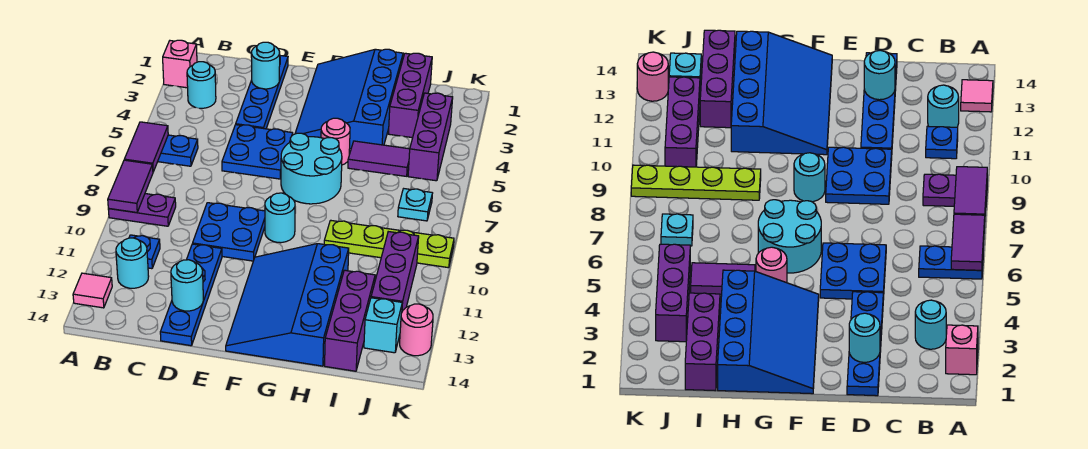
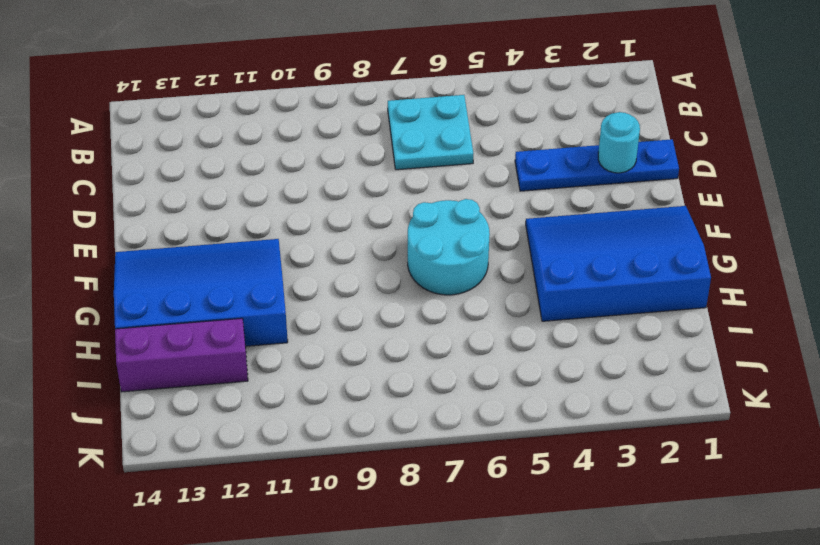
cyan 2x2 plate [388,95,473,170] -> blue 1x2 plate [158,135,198,166]
none -> pink 1x1 brick [163,40,197,88]
none -> purple 1x2 plate [108,194,176,226]
none -> pink 1x1 tile [73,273,112,308]

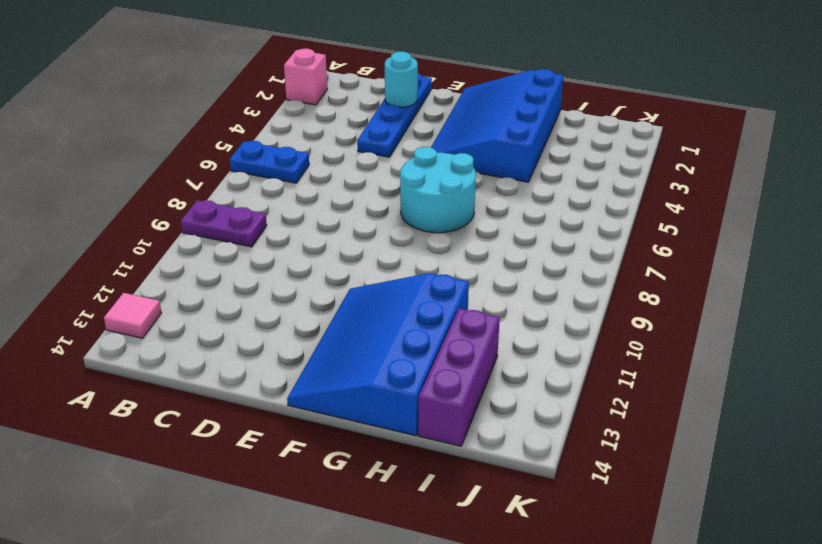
none -> cyan 1x1 round brick [187,62,216,108]
none -> blue 1x1 plate [129,235,160,269]
none -> cyan 1x1 round brick [116,238,149,288]

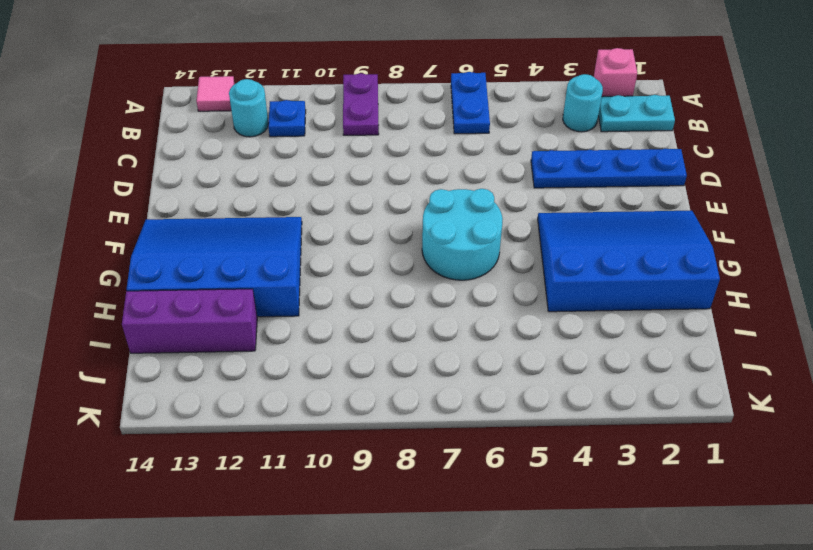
cyan 1x2 plate [598,95,675,132] -> none
none -> blue 2x2 plate [222,125,293,179]
none -> blue 2x2 plate [193,203,265,261]
none -> blue 1x4 plate [160,244,222,346]

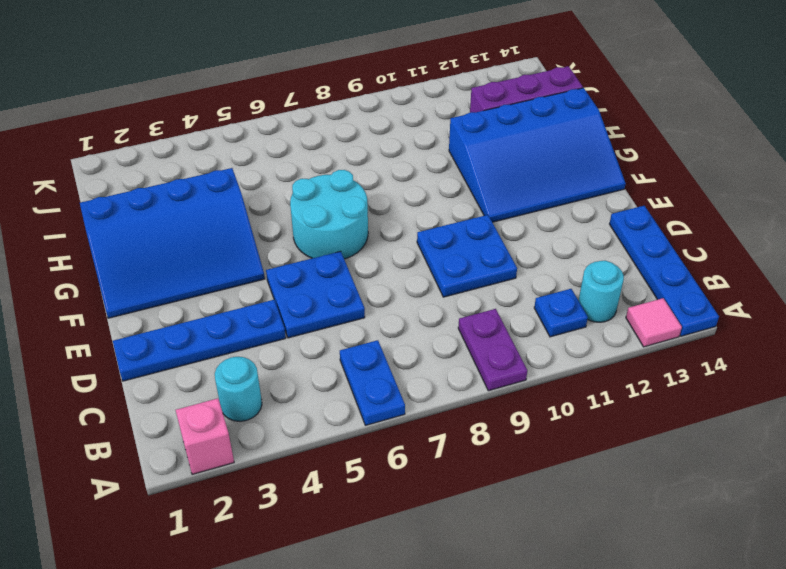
blue 1x4 plate [610,206,719,336] -> blue 1x4 plate turned to [160,244,222,346]
none -> cyan 1x1 round brick [265,193,295,243]
none -> pink 1x1 round brick [321,118,350,165]
none -> purple 1x2 tile [348,141,410,176]

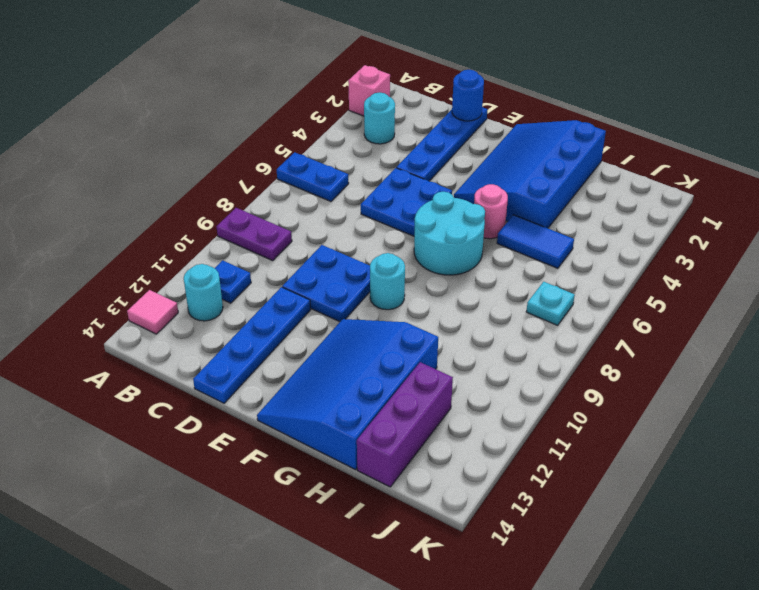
blue 1x1 round brick [452,70,484,121] -> none
blue 1x2 tile [497,215,574,268] -> purple 1x2 tile [348,141,410,176]
none -> lime 1x4 plate [324,220,454,268]
none -> purple 1x3 brick [388,53,432,138]
none -> purple 1x3 brick [408,93,453,181]

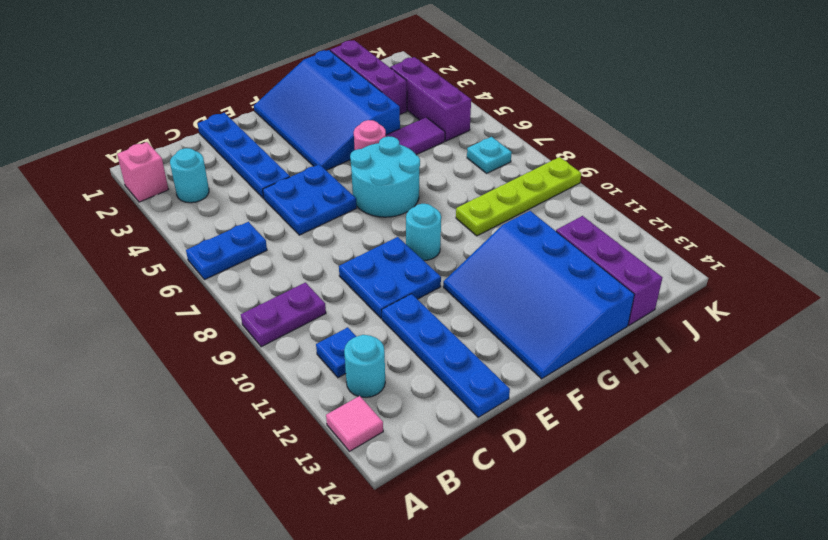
none -> purple 1x3 brick [371,232,419,311]
none -> cyan 1x1 brick [364,298,402,353]
none -> pink 1x1 round brick [400,304,433,356]

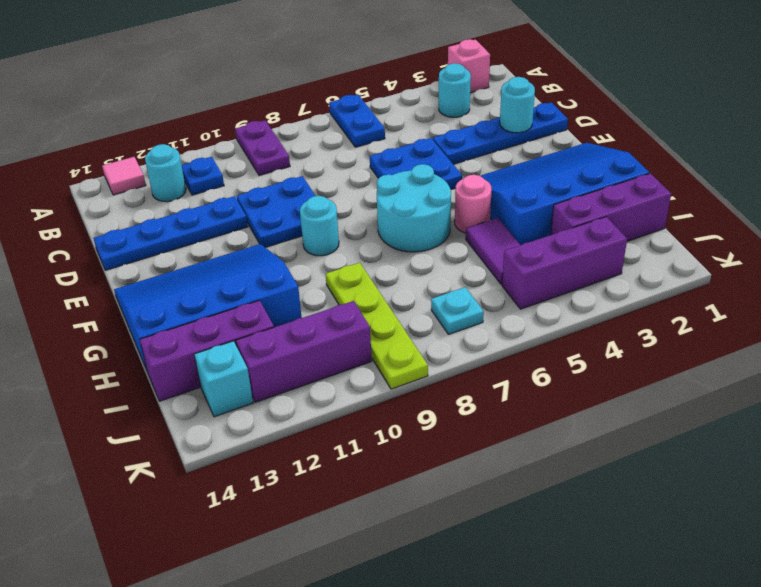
none -> pink 1x1 round brick [400,304,433,356]
none -> purple 1x2 tile [124,122,168,172]
none -> purple 1x2 tile [108,160,153,213]

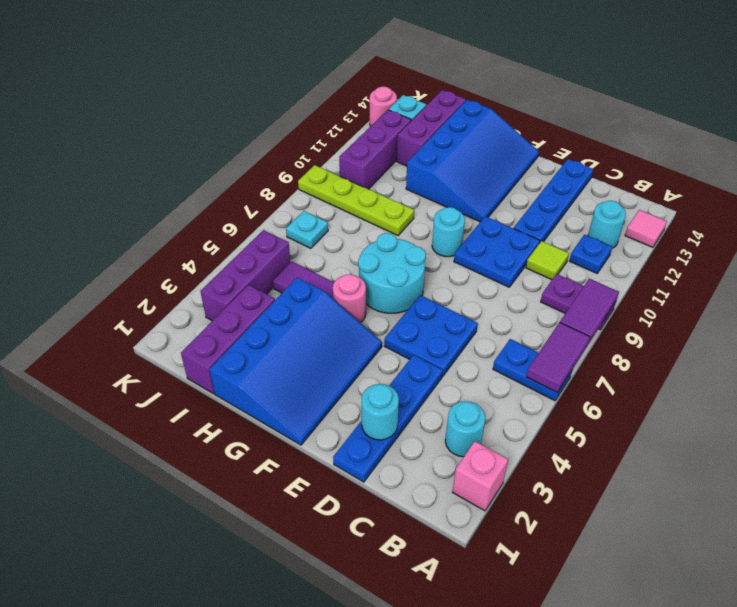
lime 1x1 tile [526,241,569,280] -> none
none -> cyan 1x1 round brick [171,260,203,311]

